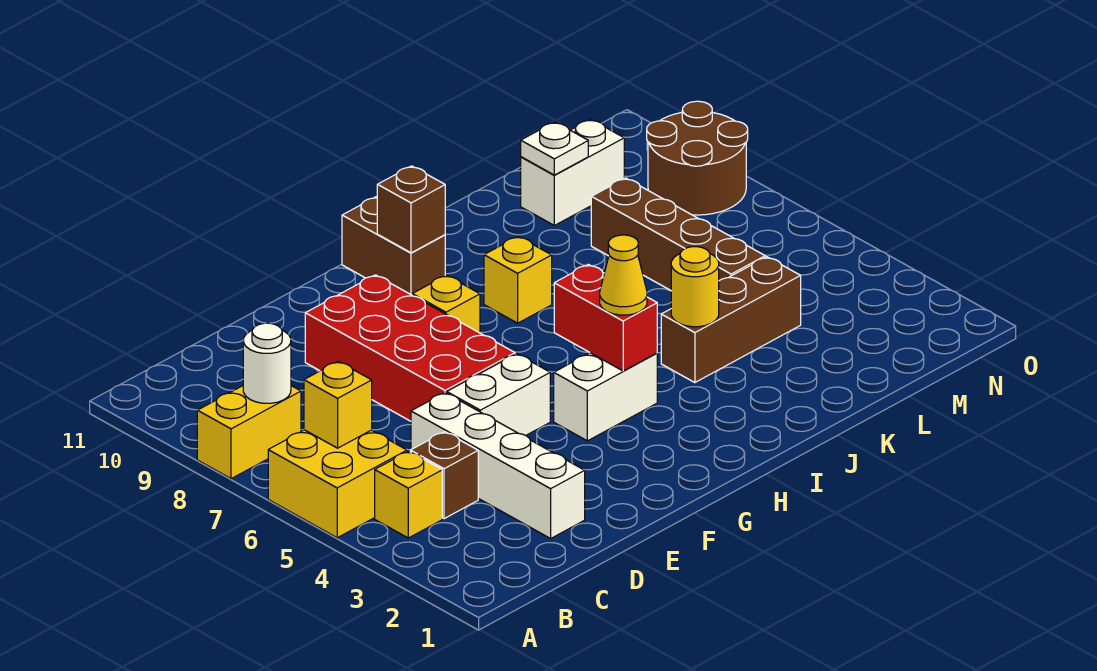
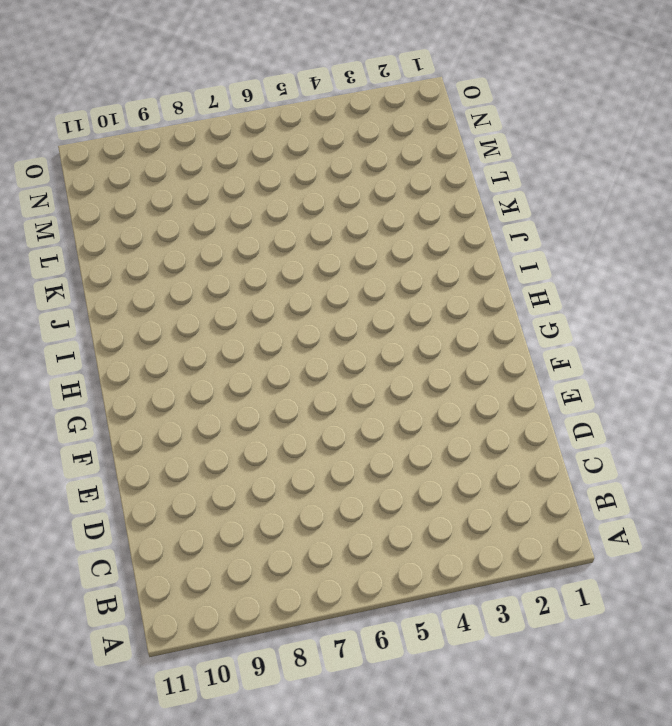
none -> yellow 2x2 brick [268,430,407,538]
none -> yellow 1x2 brick [197,386,301,479]
none -> yellow 1x1 brick [375,451,442,538]

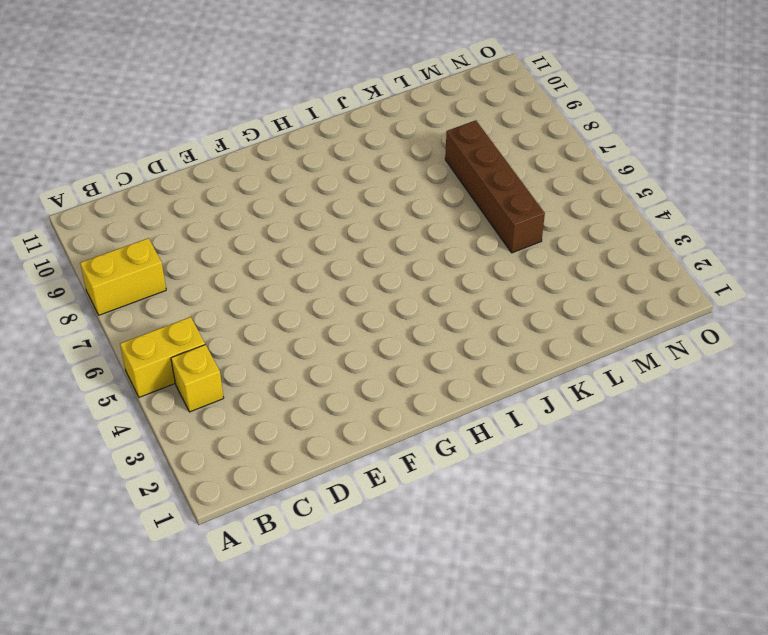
yellow 1x2 brick [120,317,205,397] -> yellow 2x2 brick [268,430,407,538]
none -> brown 1x1 brick [410,432,478,519]
none -> white 1x4 brick [411,393,585,538]
none -> white 1x2 brick [447,354,550,435]

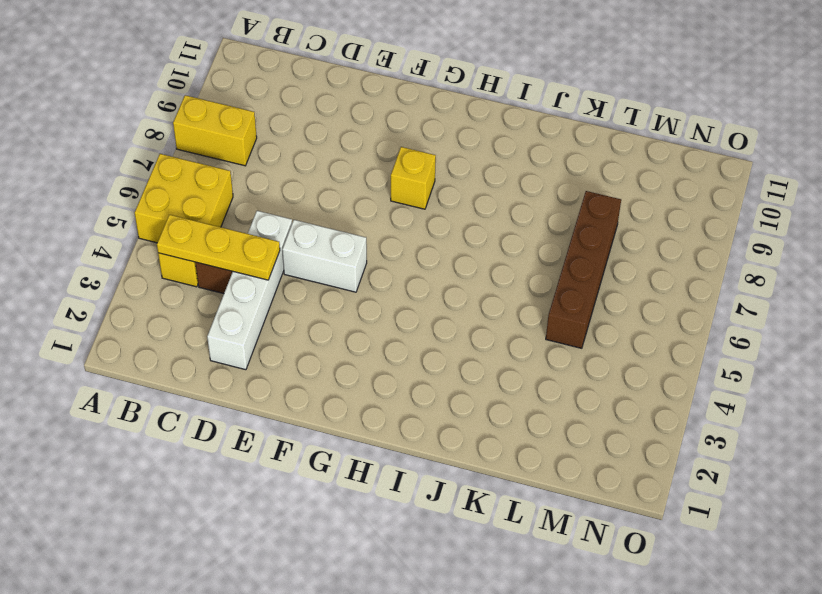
yellow 1x3 plate [157,215,280,280] -> none
none -> red 2x4 brick [305,275,515,421]
none -> white 1x2 brick [554,353,657,441]
none -> brown 1x2 brick [342,197,445,295]

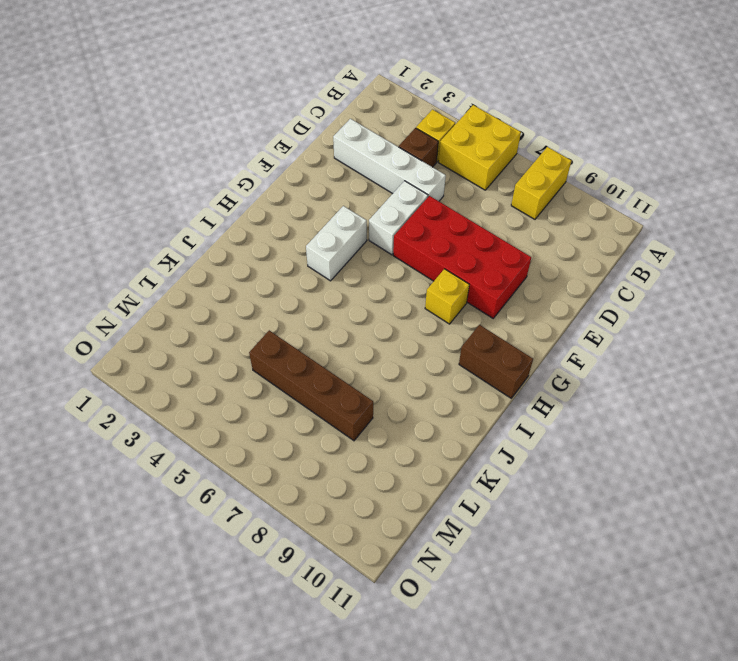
none -> yellow 1x1 brick [484,236,552,323]
none -> brown 1x3 brick [661,257,801,383]
none -> white 1x2 brick [521,119,624,225]

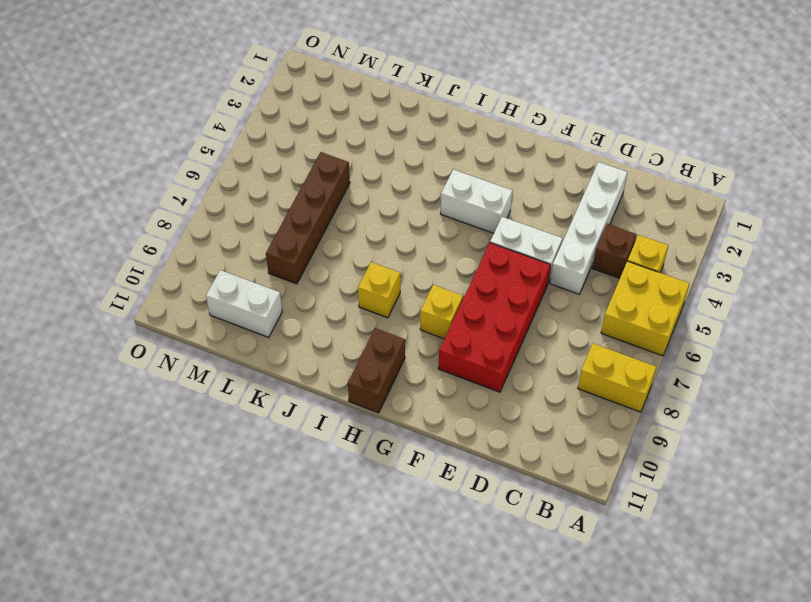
none -> brown 1x3 brick [661,257,801,383]
none -> brown 2x2 round brick [647,101,748,215]
none -> yellow 1x1 brick [304,361,372,448]

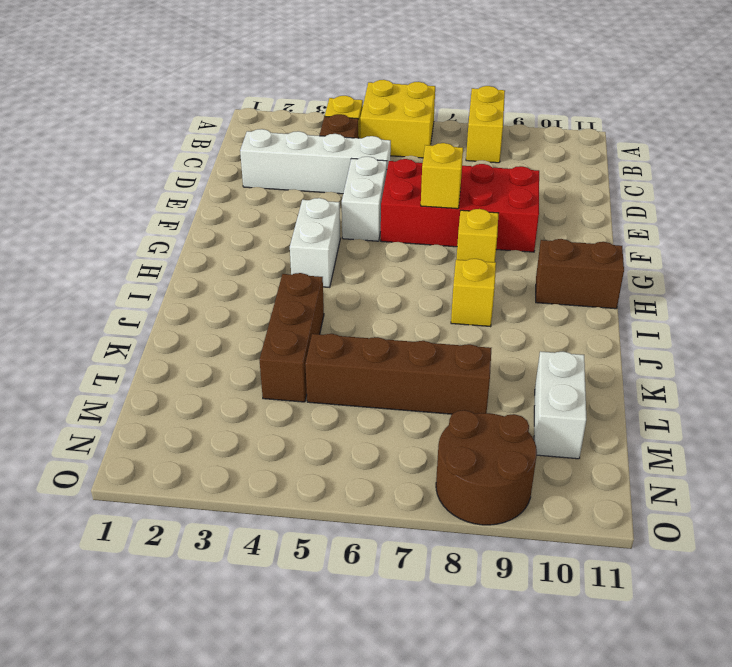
yellow 1x1 brick [421,143,463,209] -> yellow 1x1 brick moved to [304,361,372,448]
none -> white 1x1 round brick [243,323,291,403]
none -> red 1x2 brick [554,264,657,371]
none -> brown 1x1 brick [377,166,445,253]

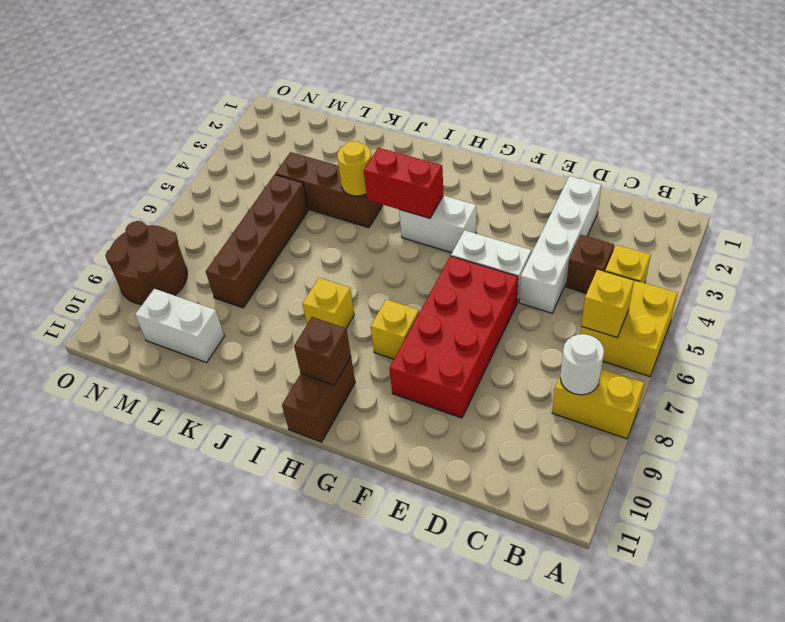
red 1x2 brick [364,148,443,218] -> red 1x2 brick turned to [554,264,657,371]
none -> white 1x1 plate [521,122,588,175]
none -> yellow 1x1 cone [600,235,647,315]

